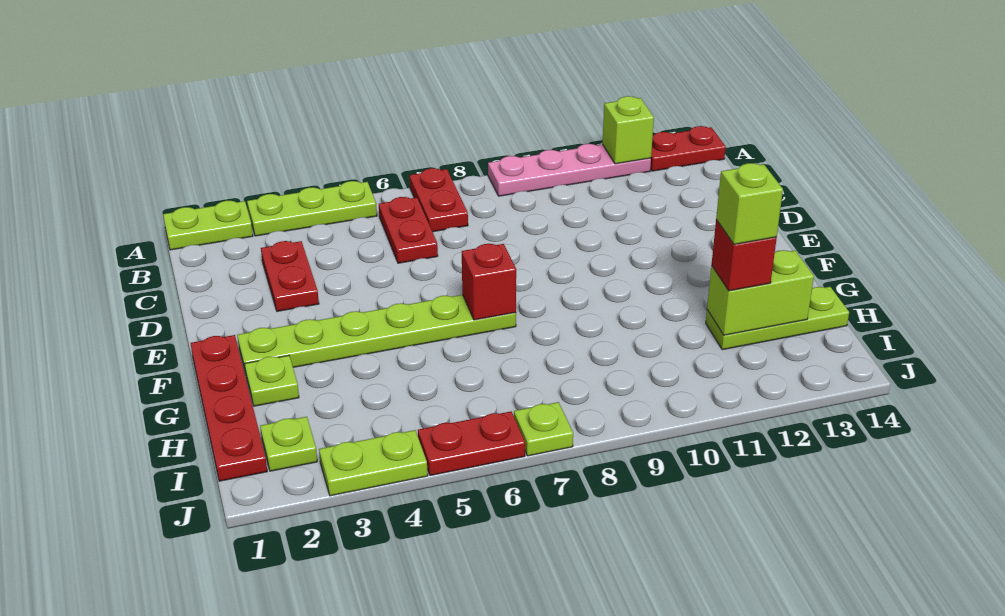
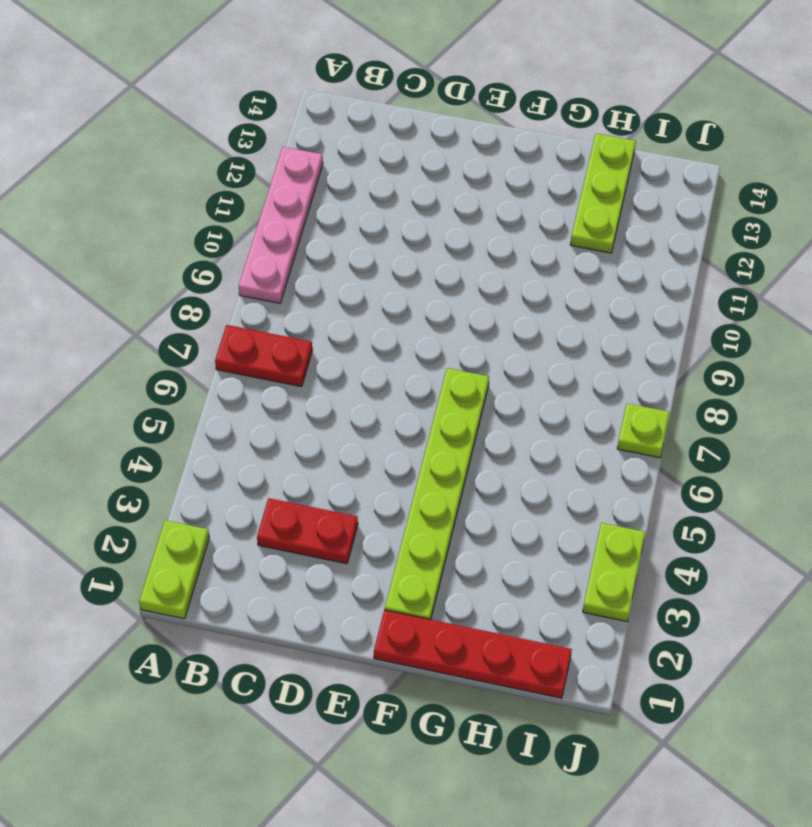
none -> lime 1x3 plate [247,181,377,236]
none -> red 1x2 plate [650,126,726,171]
none -> red 1x2 plate [379,197,438,263]

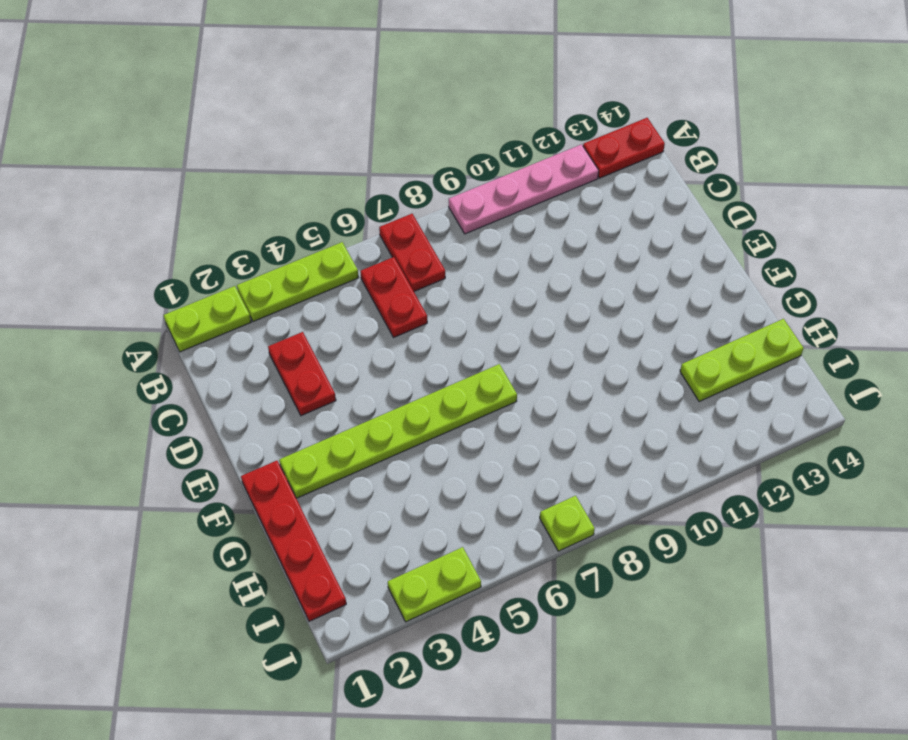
none -> lime 1x1 plate [245,355,299,406]
none -> lime 1x1 plate [260,417,317,471]
none -> red 1x2 plate [418,412,525,476]

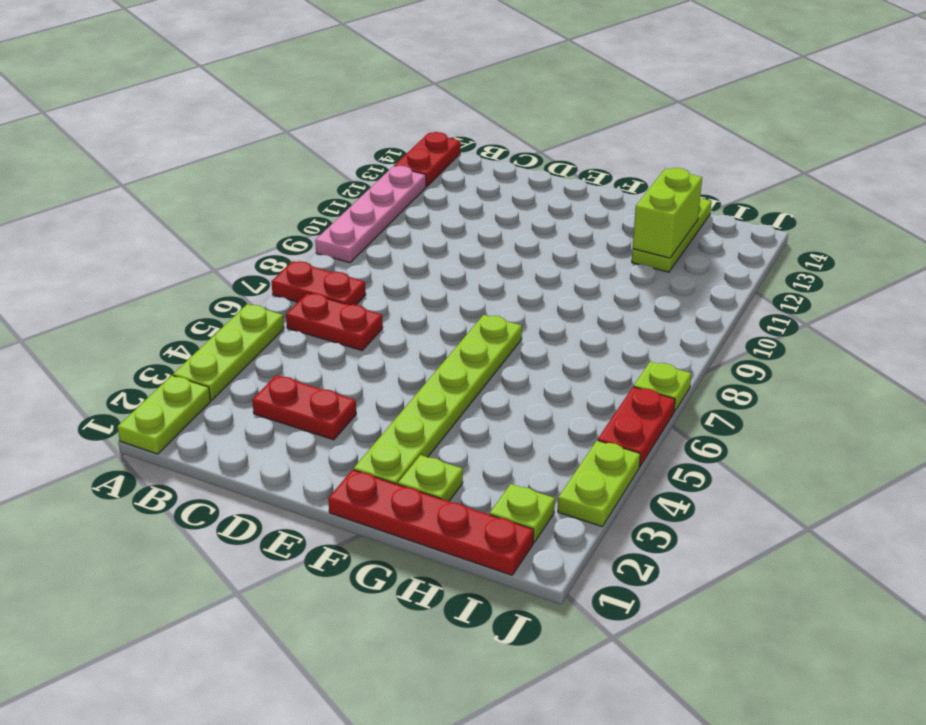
none -> lime 1x1 brick [602,96,654,164]
none -> red 1x1 brick [462,244,516,320]
none -> red 1x1 brick [712,220,777,291]

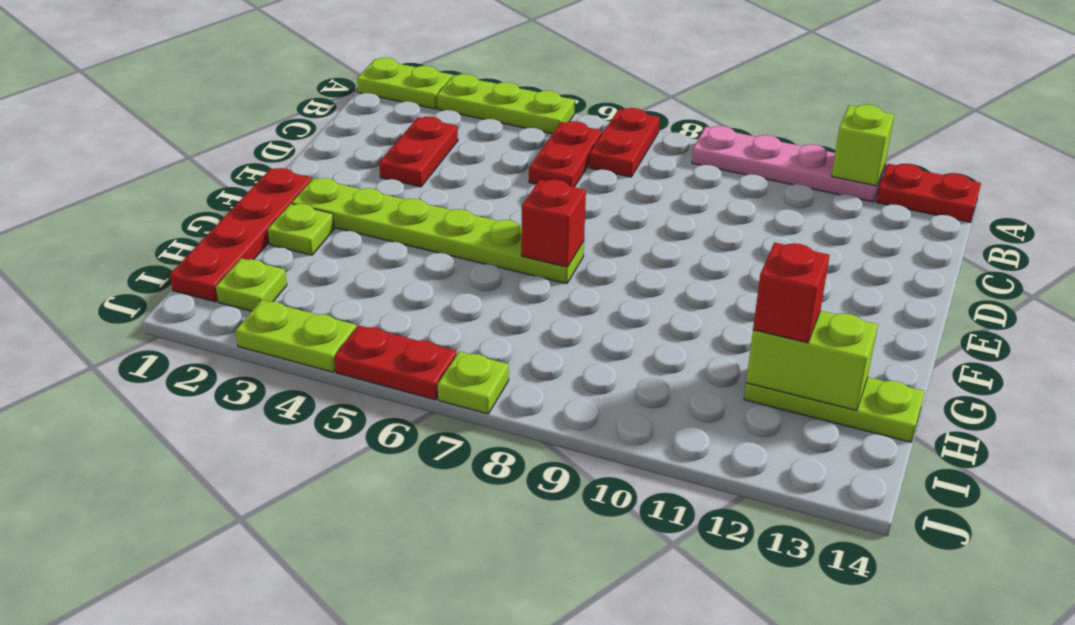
none -> lime 1x1 brick [716,163,783,244]

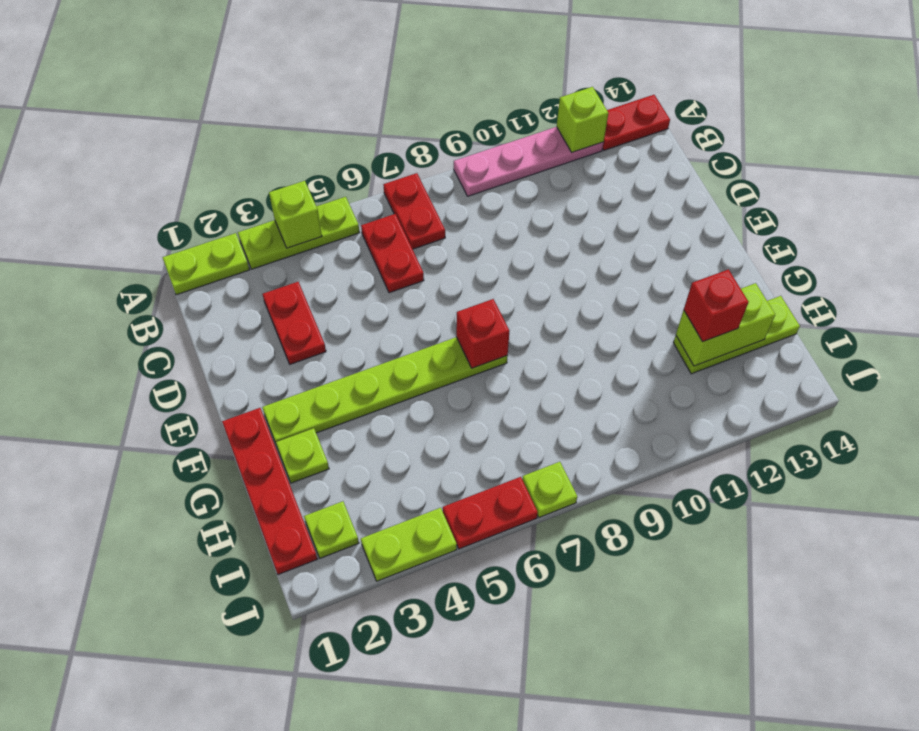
lime 1x1 brick [269,181,322,248] -> lime 1x1 brick moved to [716,163,783,244]

